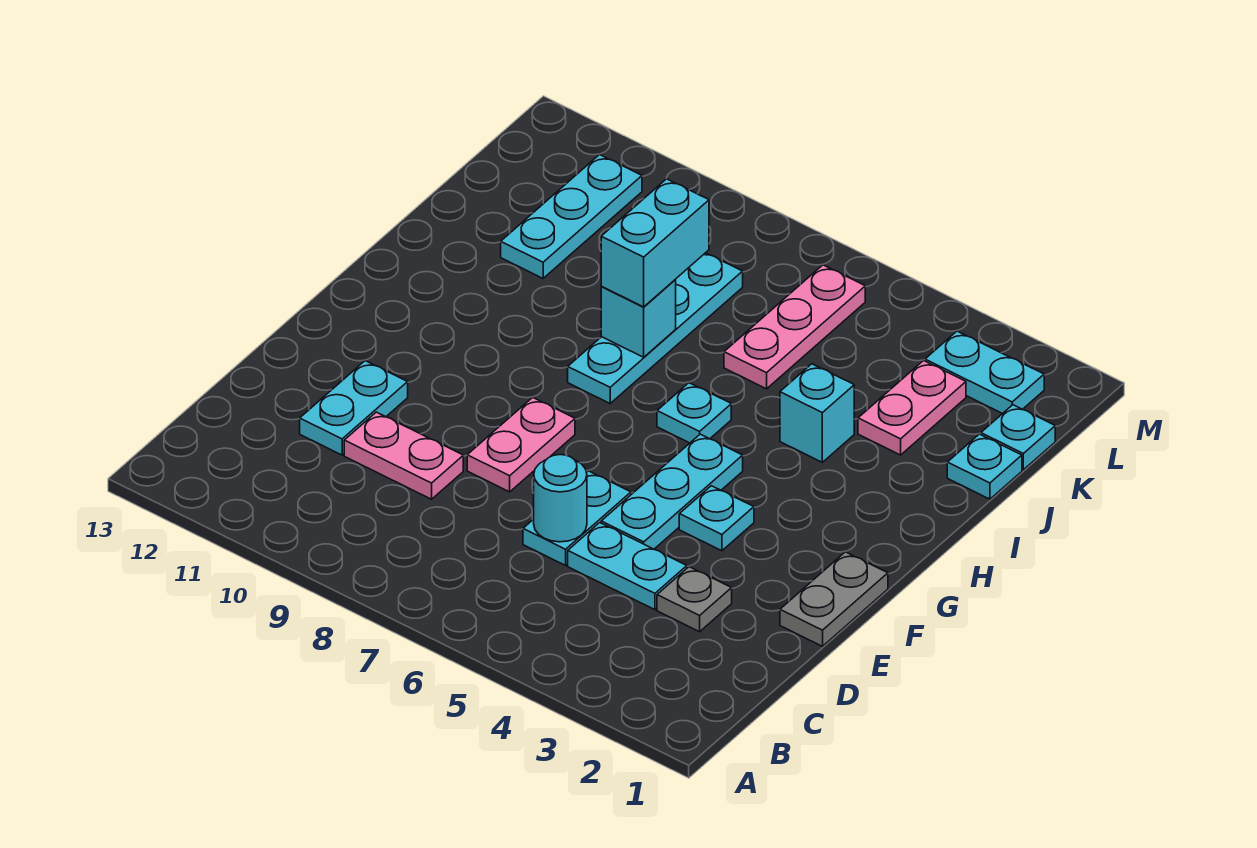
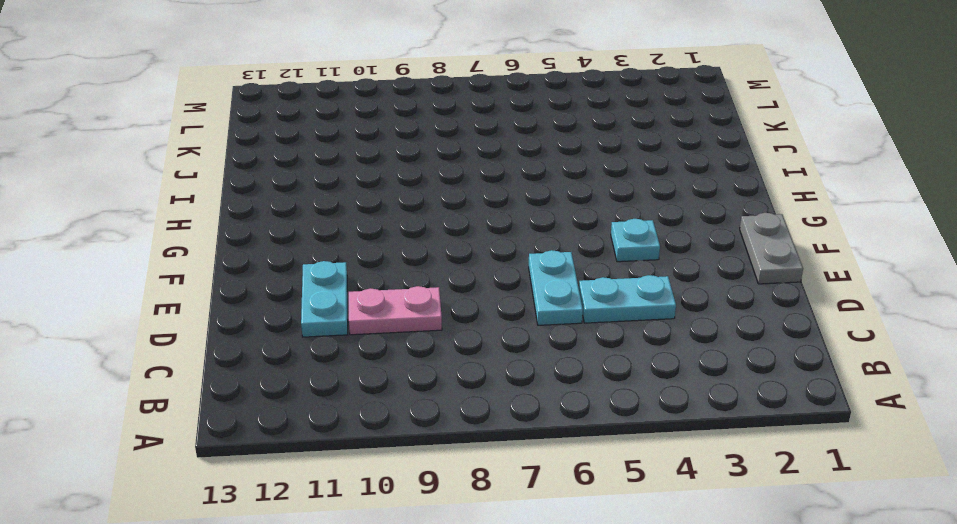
none -> grey 1x1 plate [657,567,732,632]
none -> cyan 1x3 plate [601,434,743,549]
none -> pink 1x2 plate [467,397,575,492]

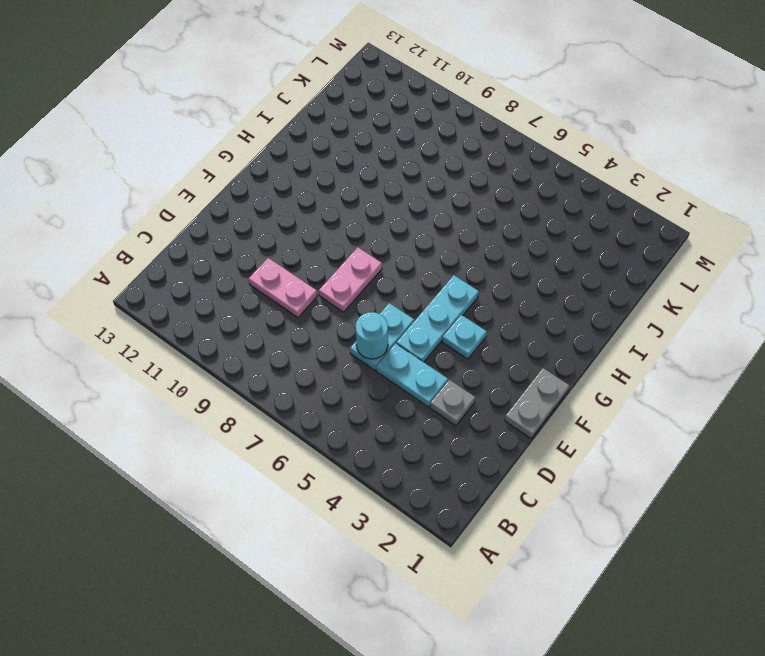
none -> cyan 1x2 plate [300,361,408,455]
none -> cyan 1x1 plate [657,383,731,443]
none -> cyan 1x4 plate [568,253,743,403]

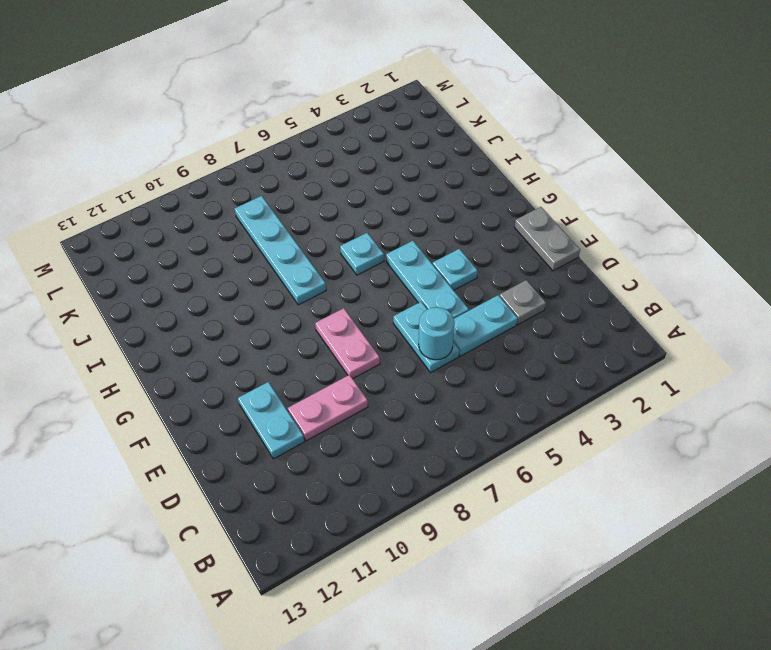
none -> cyan 1x1 brick [780,364,854,462]
none -> cyan 1x1 plate [947,434,1022,499]
none -> pink 1x2 plate [858,361,966,455]

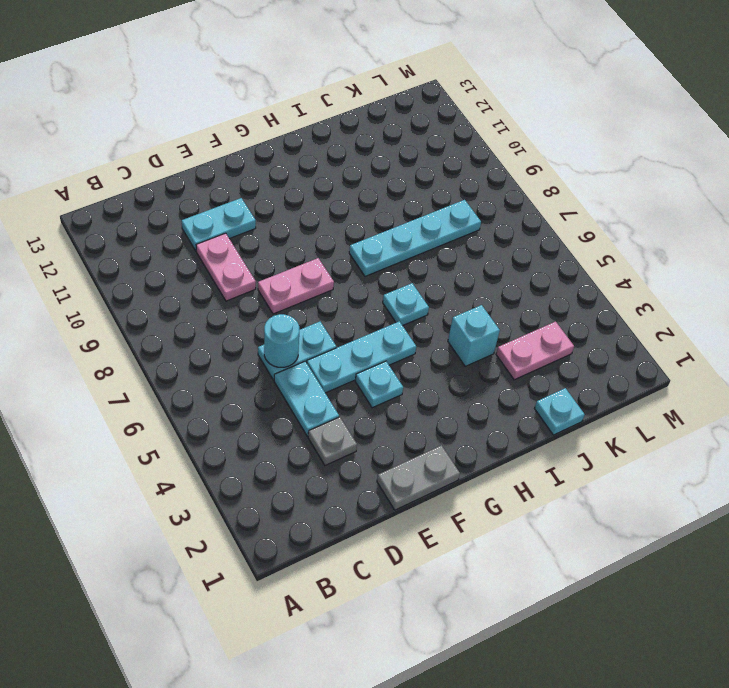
none -> pink 1x3 plate [724,265,865,389]
none -> cyan 1x3 plate [501,155,642,278]
none -> cyan 1x1 plate [981,405,1055,470]

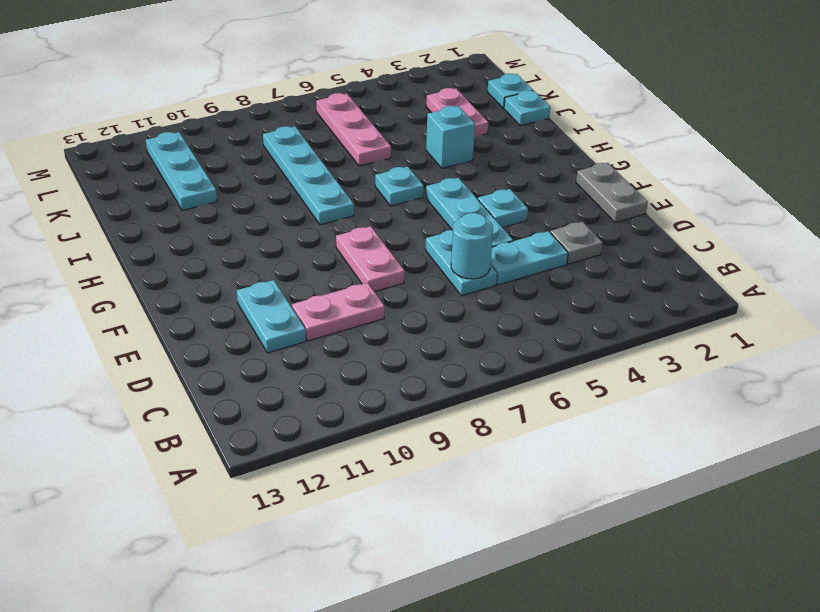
none -> cyan 1x2 plate [925,331,1044,414]
none -> cyan 1x1 brick [601,280,676,357]
none -> cyan 1x2 brick [601,179,709,307]

